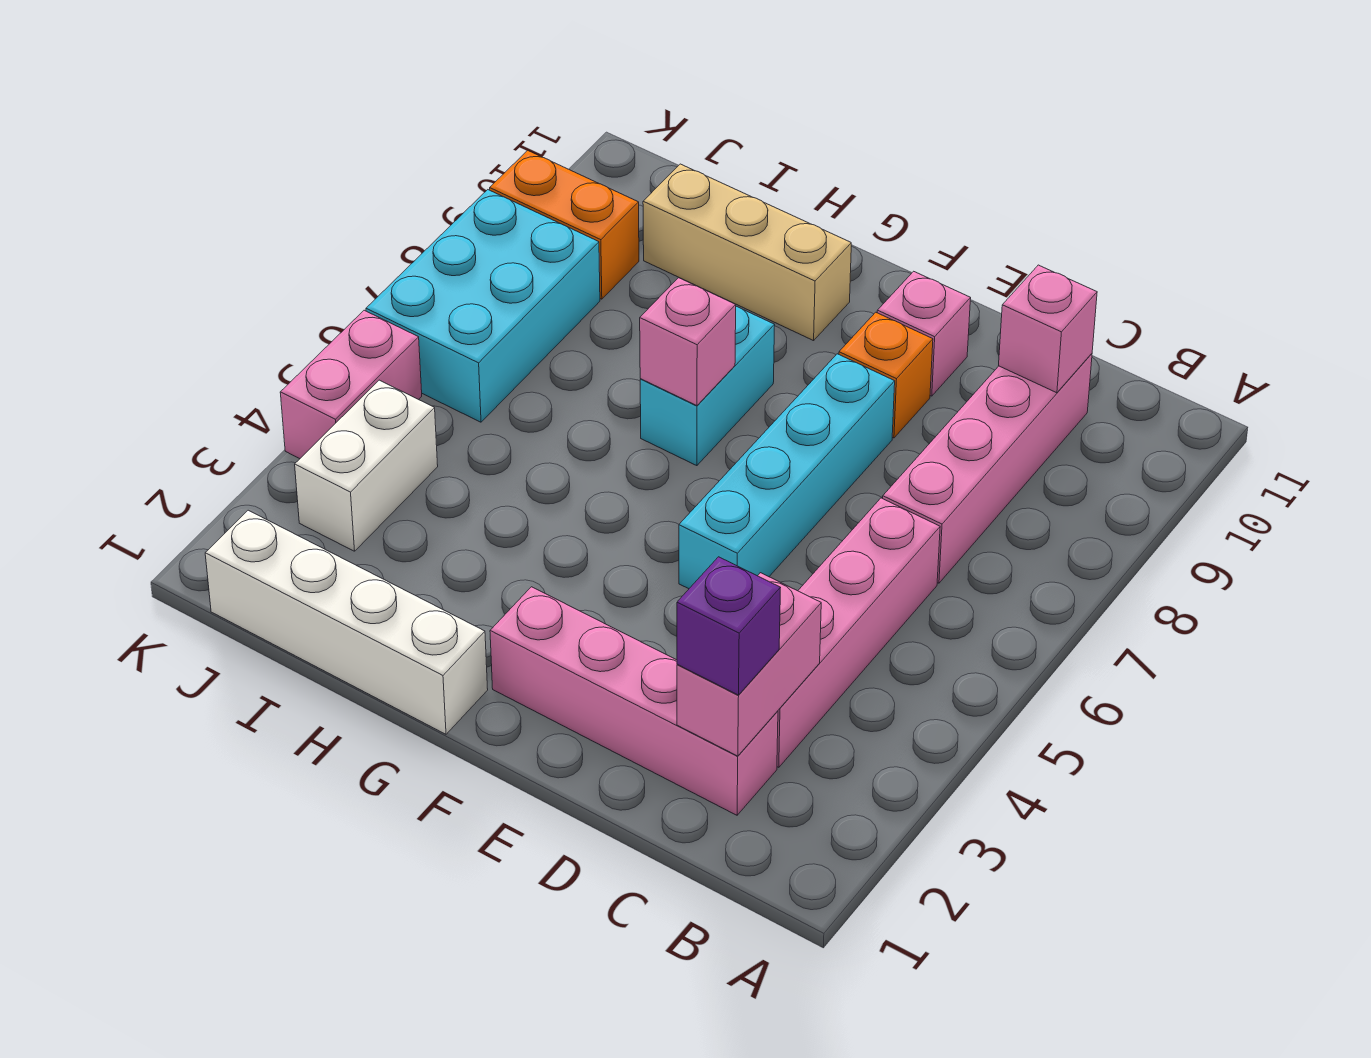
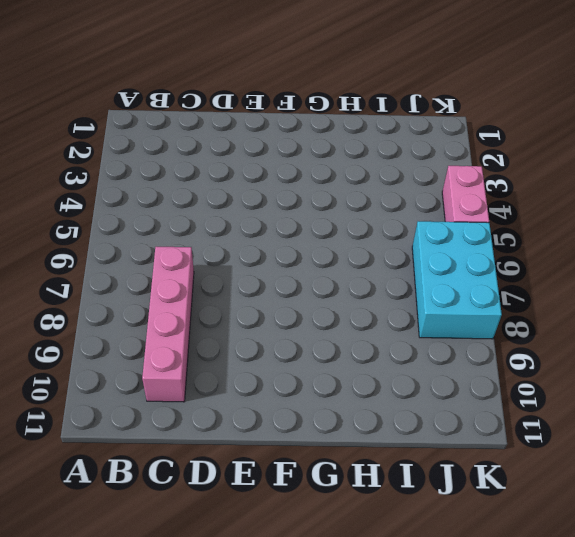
none -> pink 1x4 brick [490,587,778,815]
none -> pink 1x4 brick [777,498,940,767]
none -> cyan 1x4 brick [679,354,895,589]

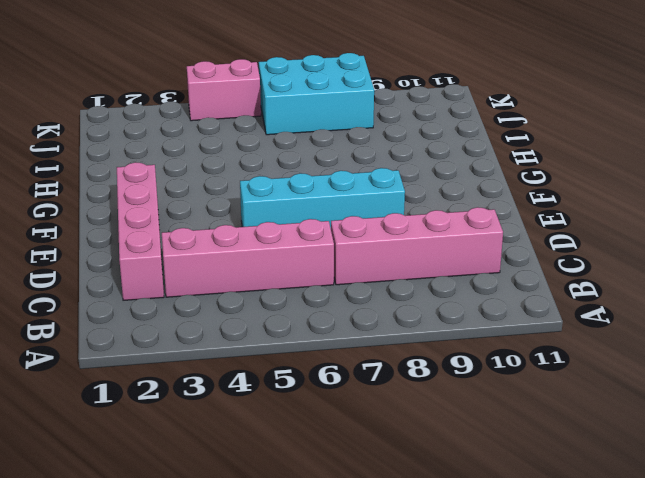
none -> orange 1x1 brick [839,312,933,438]
none -> pink 1x1 brick [877,271,971,396]
none -> white 1x4 brick [205,510,488,734]

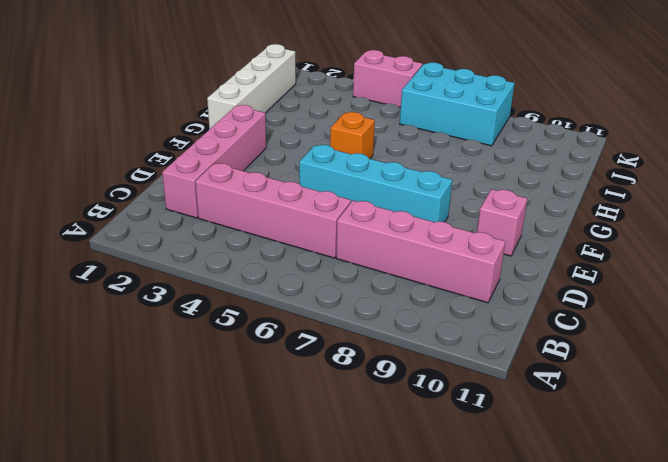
orange 1x1 brick [330,112,375,159] -> orange 1x1 brick moved to [839,312,933,438]
none -> cyan 1x2 brick [640,306,775,466]
none -> tan 1x3 brick [643,164,851,341]
none -> white 1x2 brick [295,380,438,551]

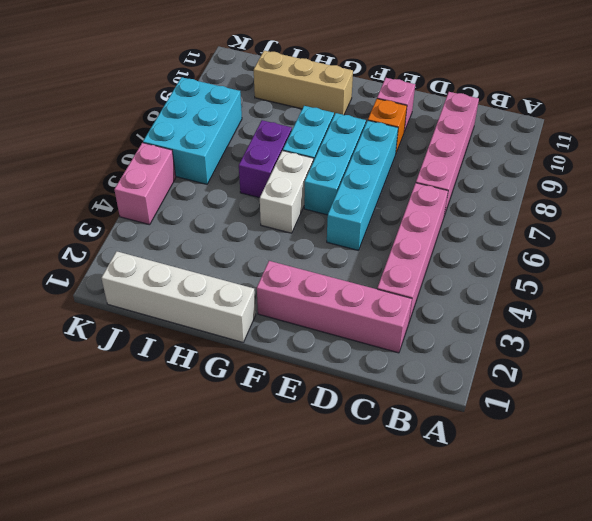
cyan 1x3 brick [304,113,366,215] -> none
white 1x2 brick [260,151,313,233] -> white 1x2 brick moved to [295,380,438,551]
purple 1x2 brick [239,120,292,198] -> none
none -> orange 1x2 brick [490,150,639,299]
none -> pink 1x2 brick [677,573,821,756]
none -> pink 1x1 brick [999,265,1097,393]

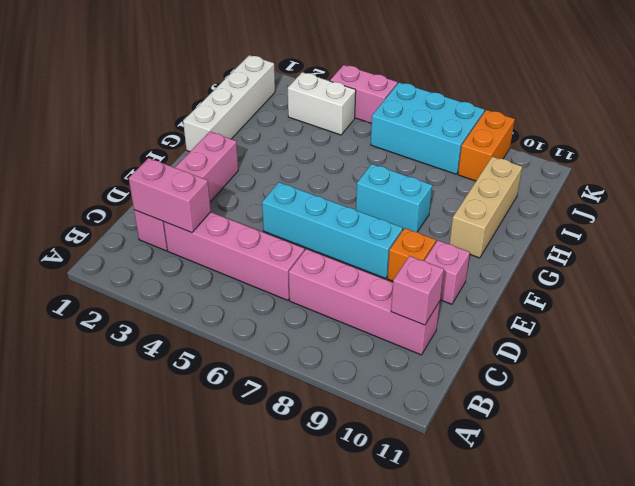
none -> pink 1x1 brick [640,278,736,406]
none -> purple 1x1 brick [677,557,780,695]

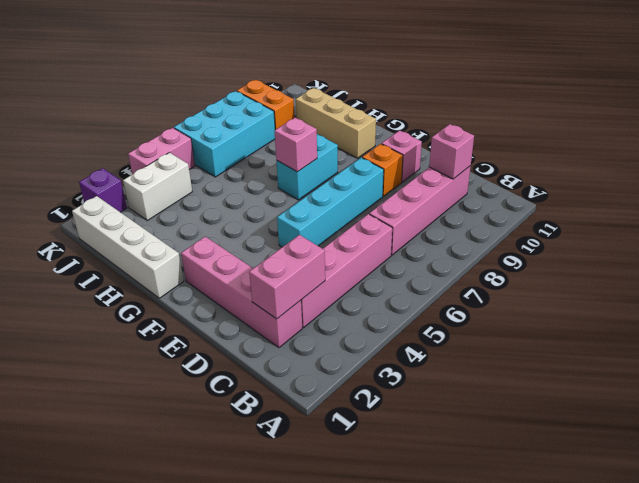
purple 1x1 brick [79,168,127,212] -> purple 1x1 brick moved to [677,557,780,695]

